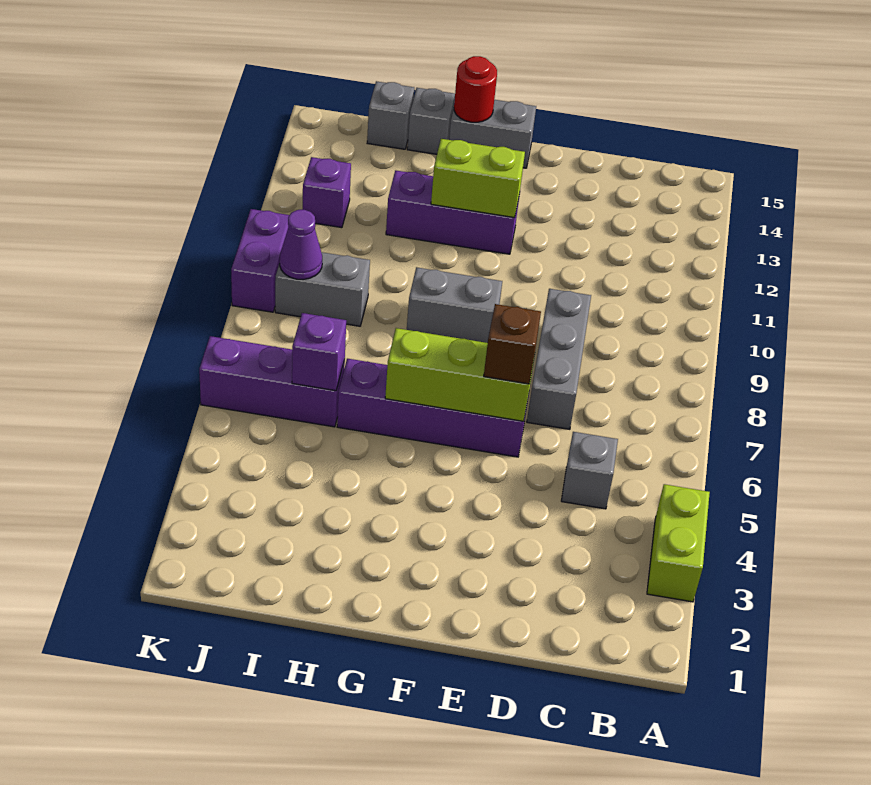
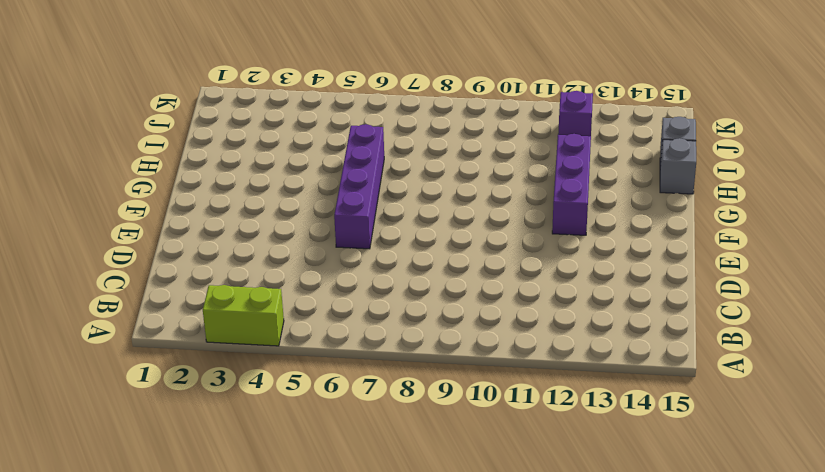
none -> grey 1x1 brick [561,432,618,509]
none -> grey 1x3 brick [527,289,591,429]
none -> grey 1x2 brick [407,267,502,343]

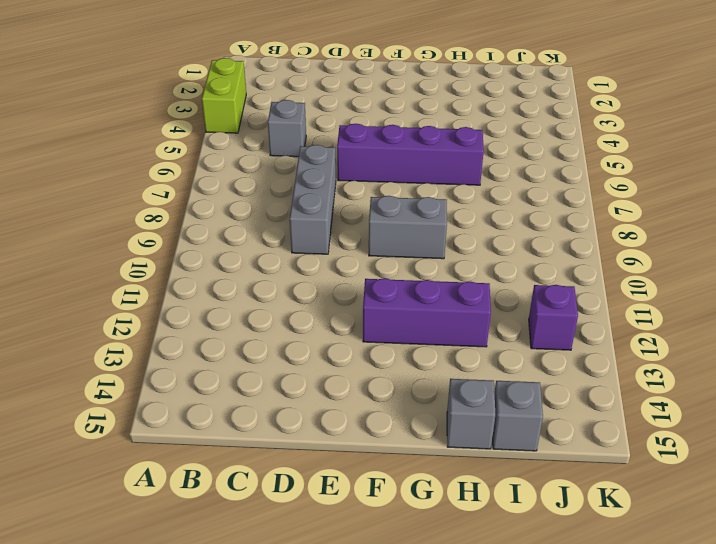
none -> grey 1x2 brick [449,100,536,168]
none -> purple 1x3 brick [199,336,345,427]
none -> grey 1x2 brick [275,252,370,326]

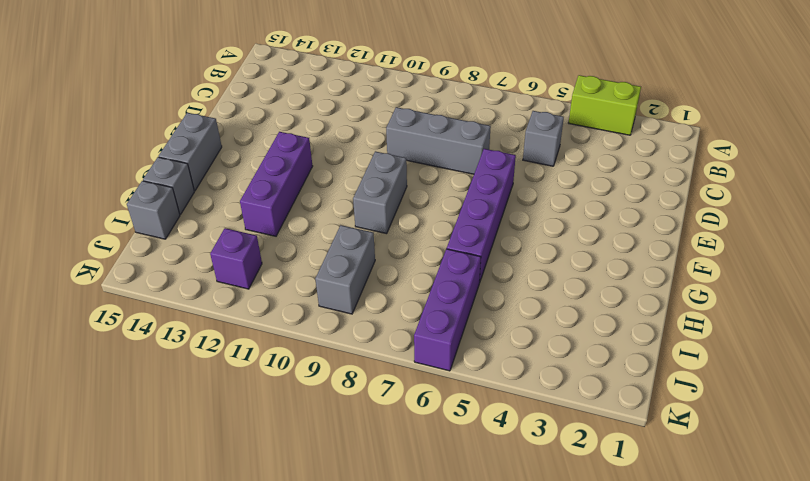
none -> purple 1x2 brick [231,209,289,312]
none -> lime 1x3 brick [385,328,533,421]
none -> lime 1x2 brick [431,139,525,218]

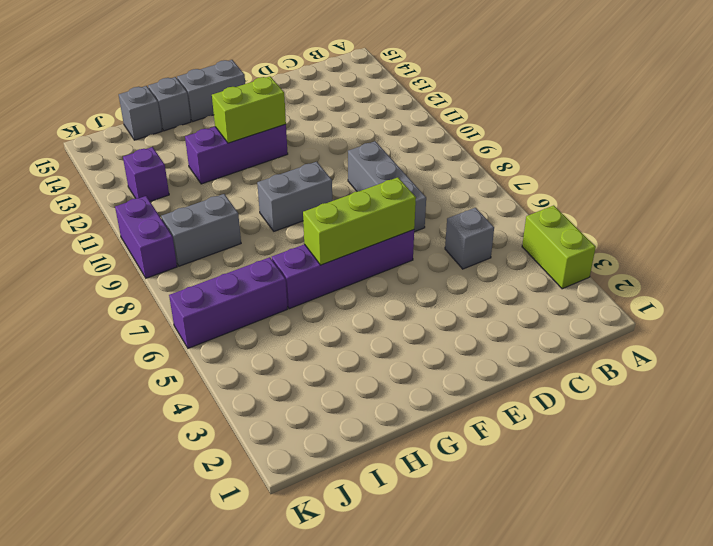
none -> red 1x1 round brick [454,56,497,122]
none -> purple 1x1 brick [292,313,346,391]
none -> purple 1x1 cone [280,210,322,280]

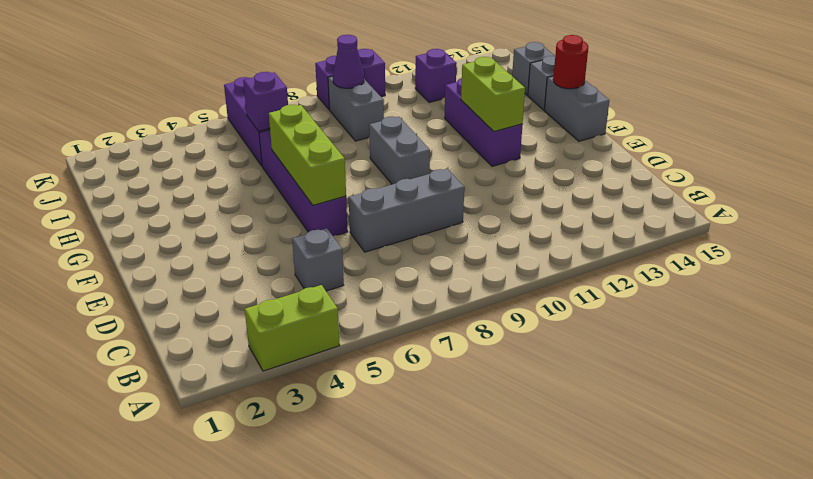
none -> brown 1x1 brick [484,304,541,384]

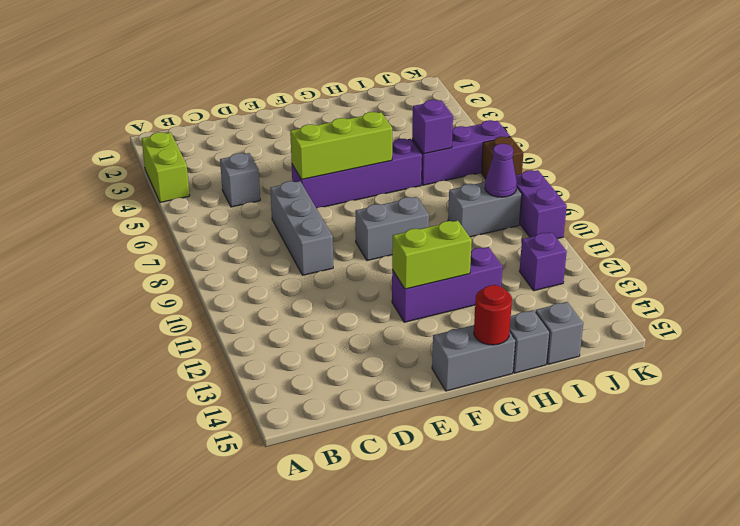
brown 1x1 brick [481,137,524,179] -> brown 1x1 brick moved to [484,304,541,384]

